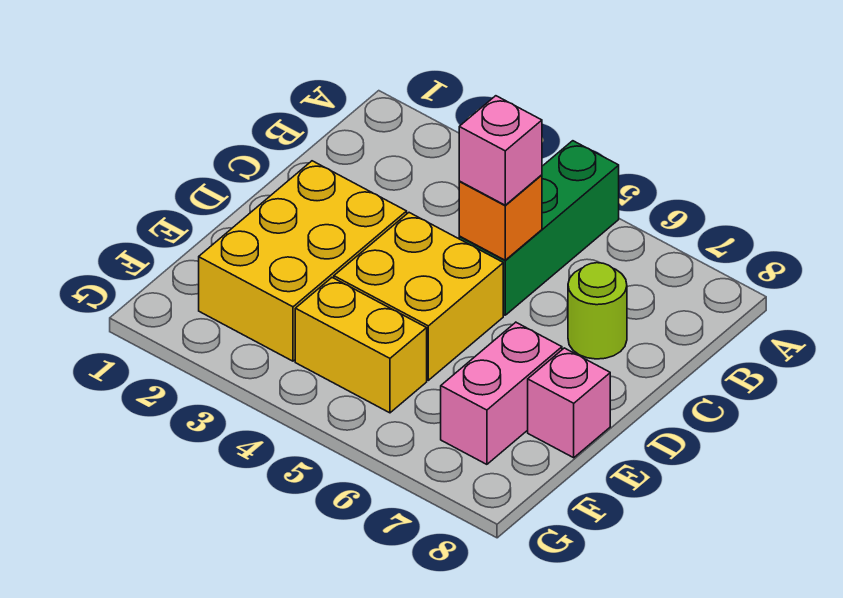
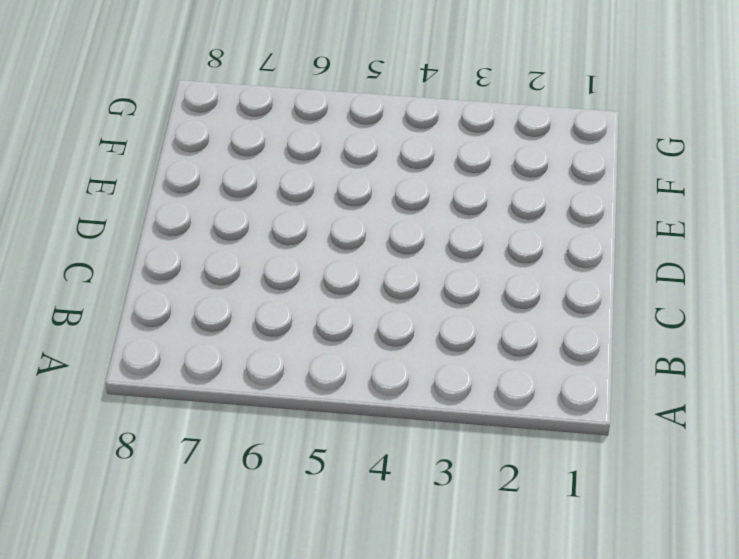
none -> green 1x3 brick [459,141,619,315]
none -> lime 1x1 round brick [568,263,627,359]

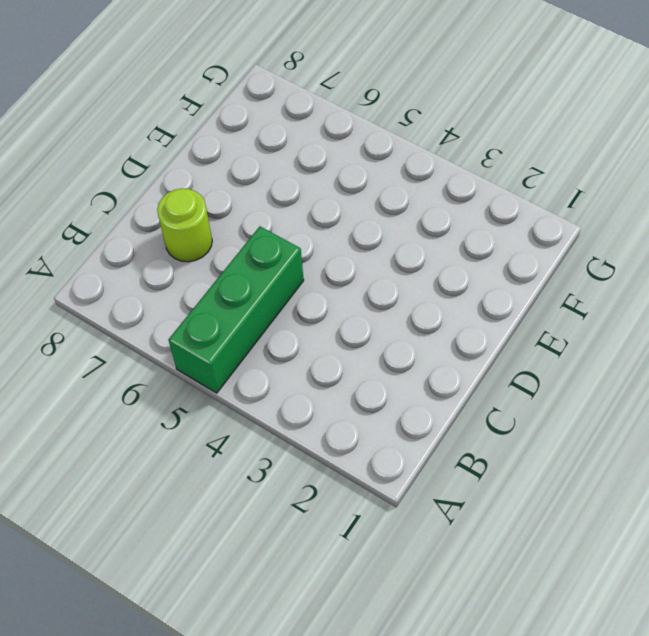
none -> yellow 2x3 brick [199,161,407,361]
none -> yellow 2x2 brick [334,213,503,380]

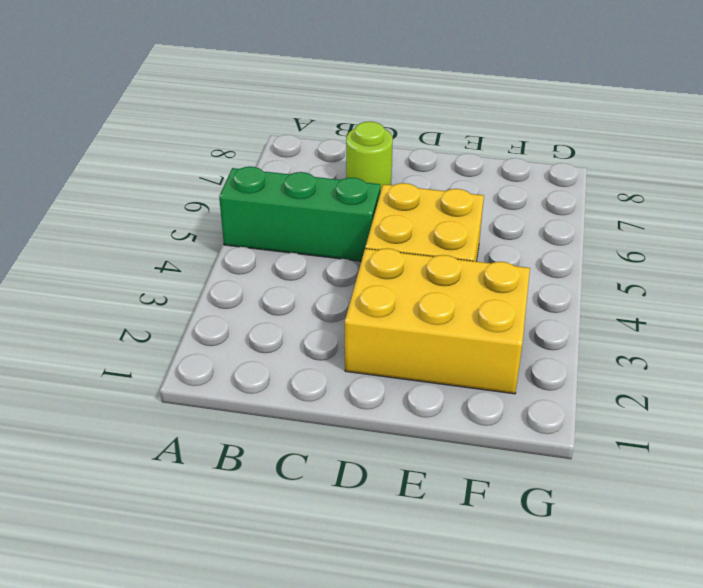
none -> pink 1x2 brick [441,322,562,464]
none -> pink 1x1 brick [528,348,610,458]

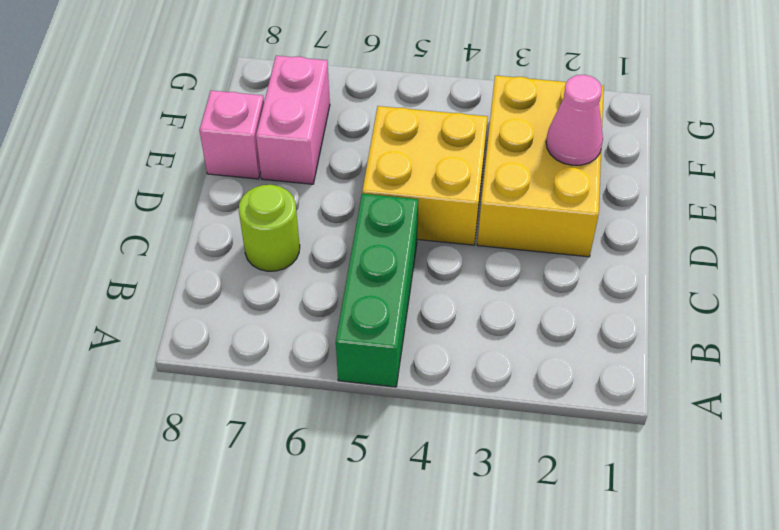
pink 1x1 cone [546,75,603,165] -> none
none -> yellow 1x2 brick [295,278,427,413]
none -> orange 1x1 brick [459,175,542,260]

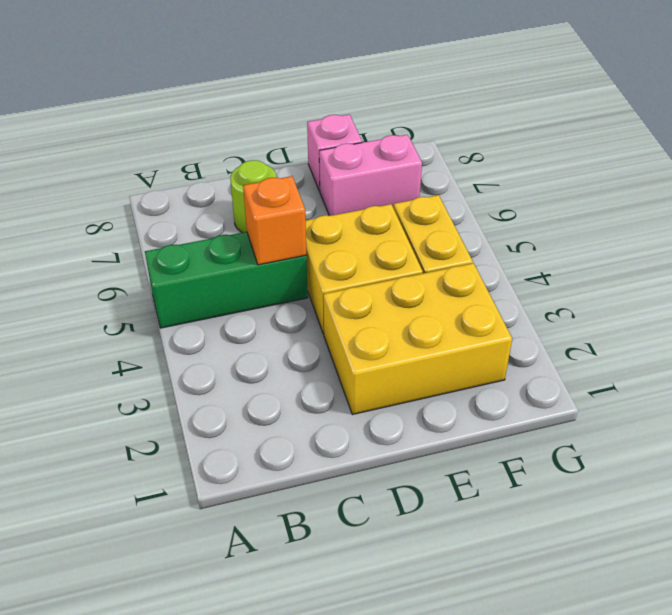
none -> pink 1x1 brick [459,96,542,205]

